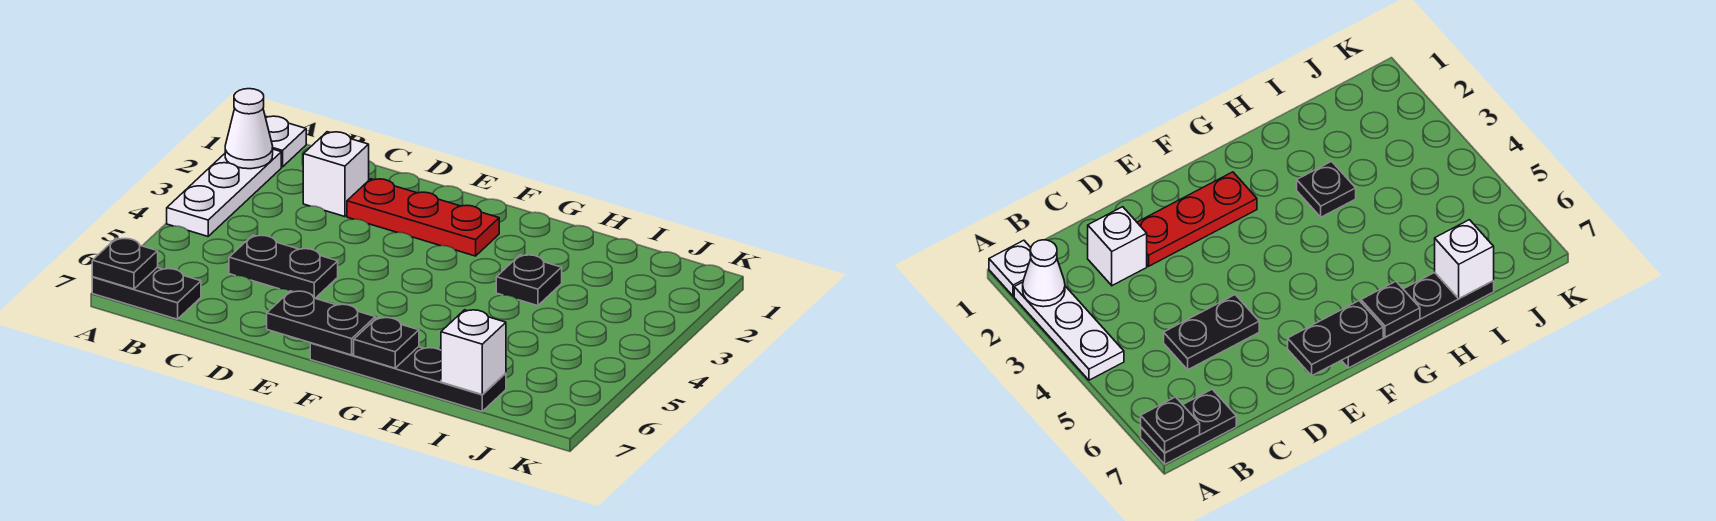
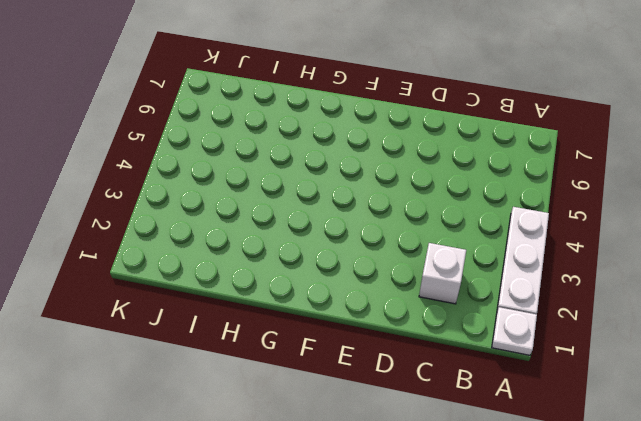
none -> black 1x2 plate [92,268,201,319]
none -> black 1x2 plate [229,235,338,298]
none -> red 1x3 plate [347,179,499,256]

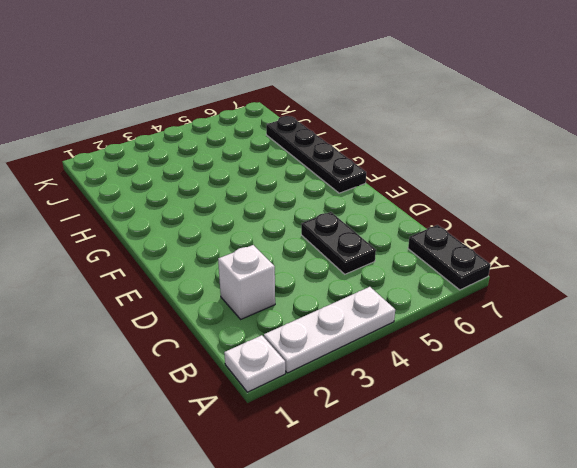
none -> red 1x3 plate [347,179,499,256]
none -> black 1x1 plate [496,255,562,306]
none -> white 1x1 cone [225,89,273,169]

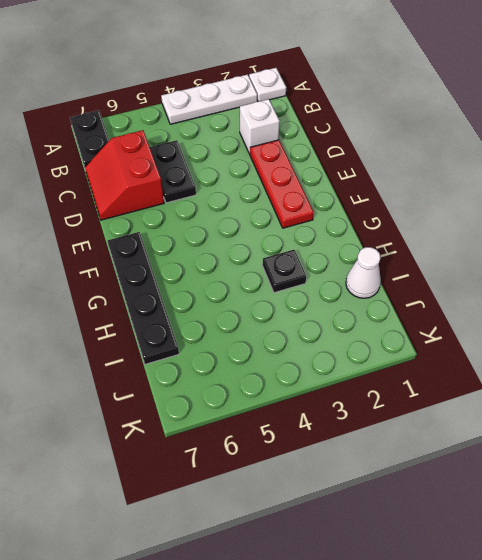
red 2x2 slope [85,130,164,220] -> none
white 1x1 cone [346,247,381,298] -> white 1x1 cone moved to [225,89,273,169]
none -> black 1x1 plate [92,238,158,289]
none -> black 1x2 plate [267,291,375,355]
none -> black 1x1 plate [354,317,419,368]

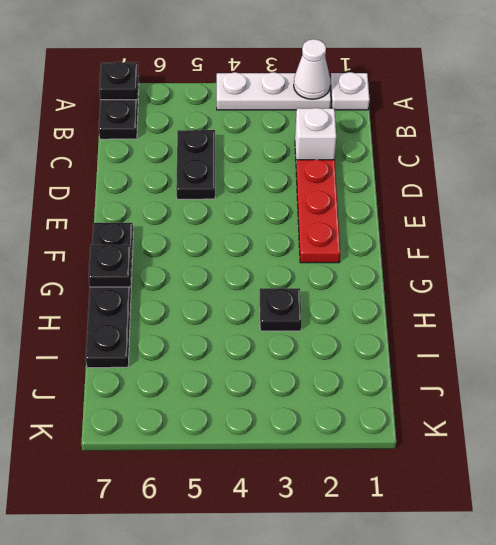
none -> black 1x2 plate [267,291,375,355]
none -> white 1x1 brick [441,310,506,394]

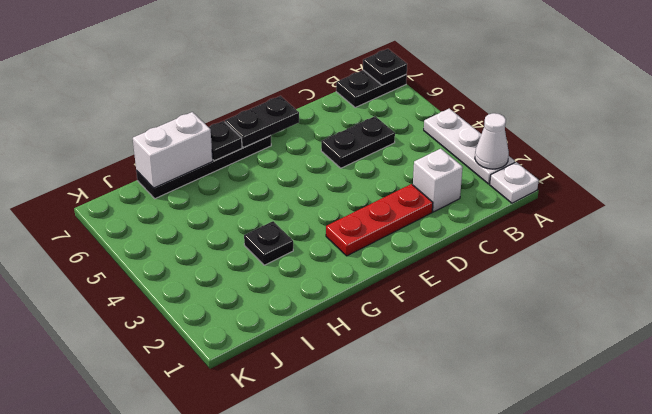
white 1x2 brick [133,112,213,188] -> white 1x1 brick [441,310,506,394]

